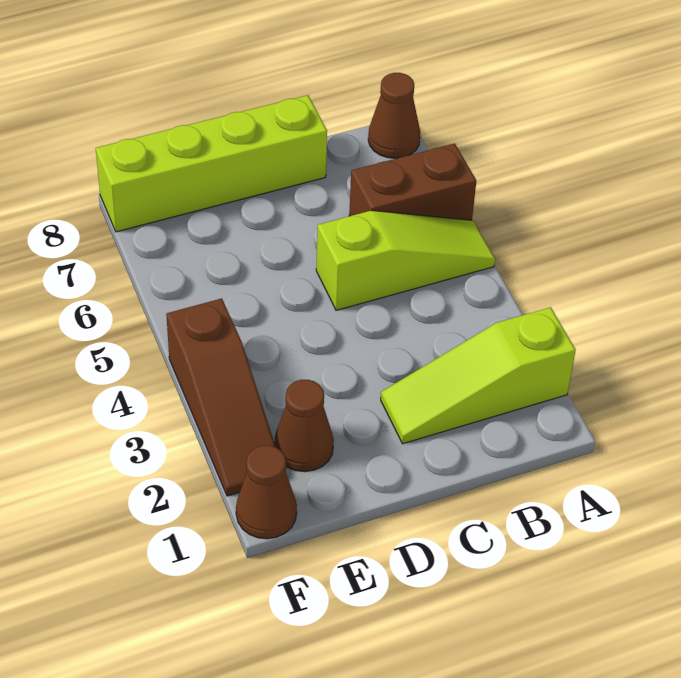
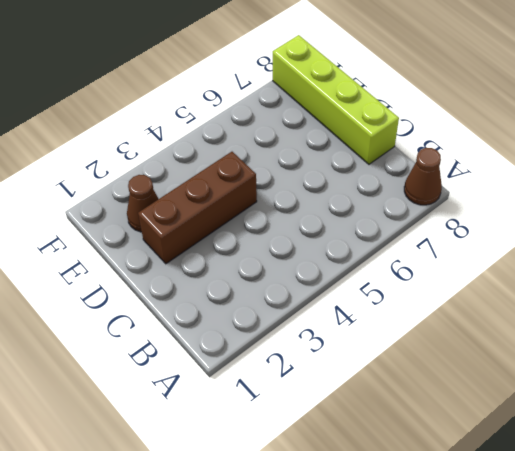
brown 1x3 brick [138,152,257,264] -> none
none -> lime 1x3 slope [381,307,576,444]
none -> lime 1x3 slope [316,211,495,310]

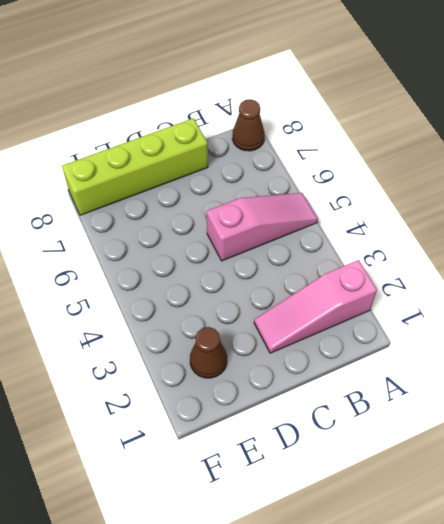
pink 1x3 slope [254,260,377,353] -> lime 1x3 slope [381,307,576,444]
pink 1x3 slope [207,193,318,261] -> lime 1x3 slope [316,211,495,310]
none -> brown 1x2 brick [349,144,476,220]
none -> brown 1x1 cone [236,446,297,539]

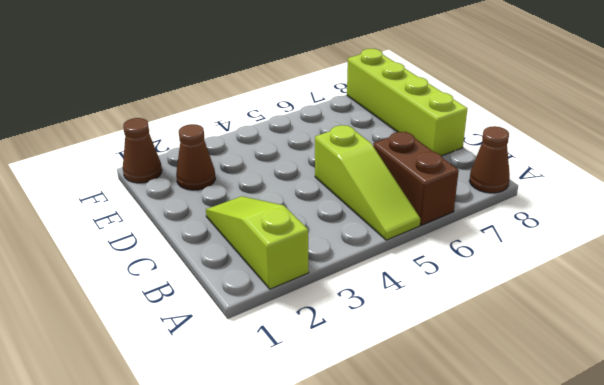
none -> brown 1x3 slope [166,298,276,496]

